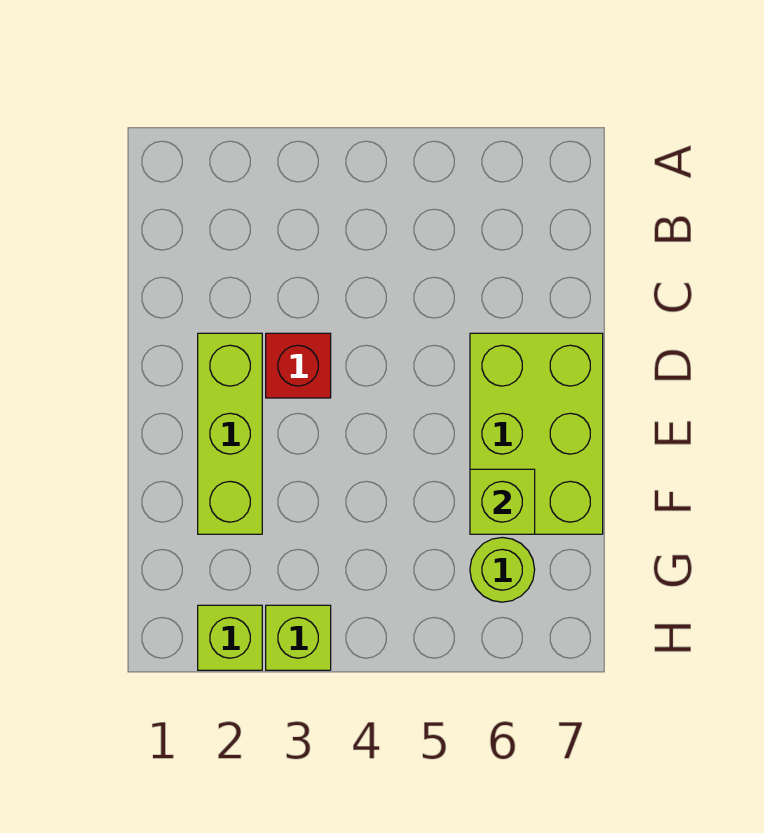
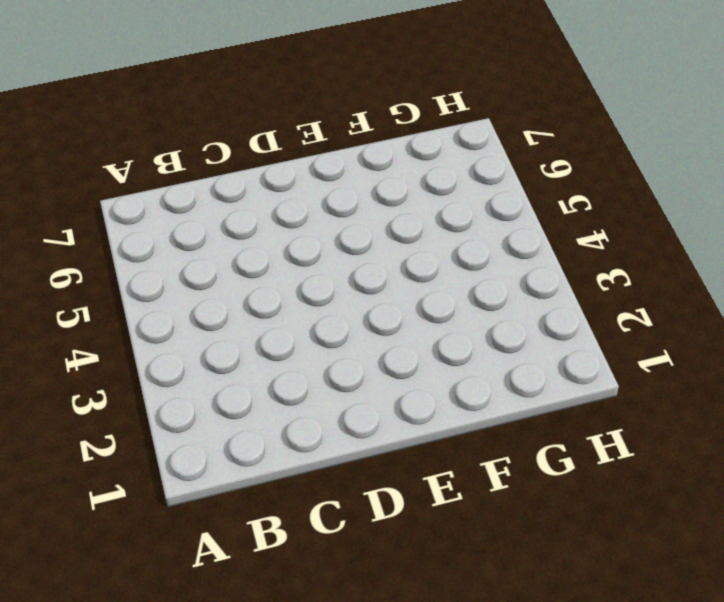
none -> lime 1x3 brick [198,333,262,534]
none -> red 1x1 brick [266,333,331,398]

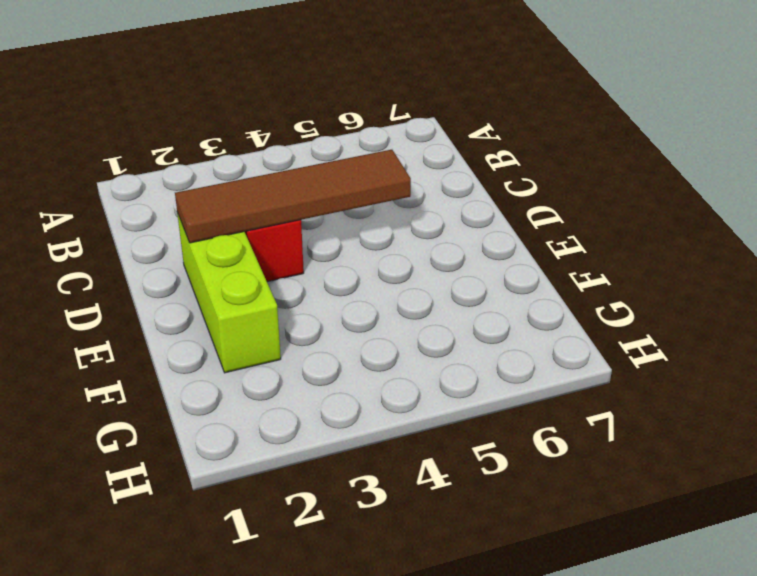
brown 1x4 tile [175,150,411,243] -> none
none -> lime 2x3 brick [470,333,603,534]
none -> lime 1x1 round brick [470,538,535,602]

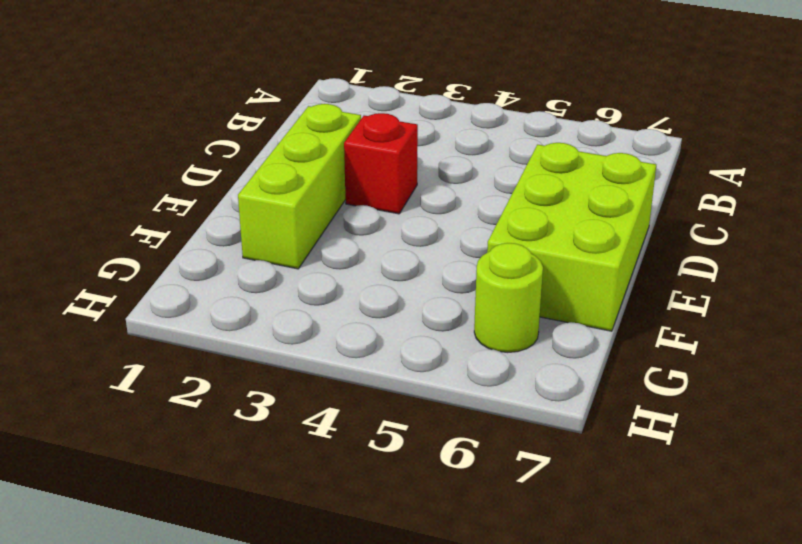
none -> lime 1x1 brick [198,605,262,670]
none -> lime 1x1 brick [266,605,331,670]

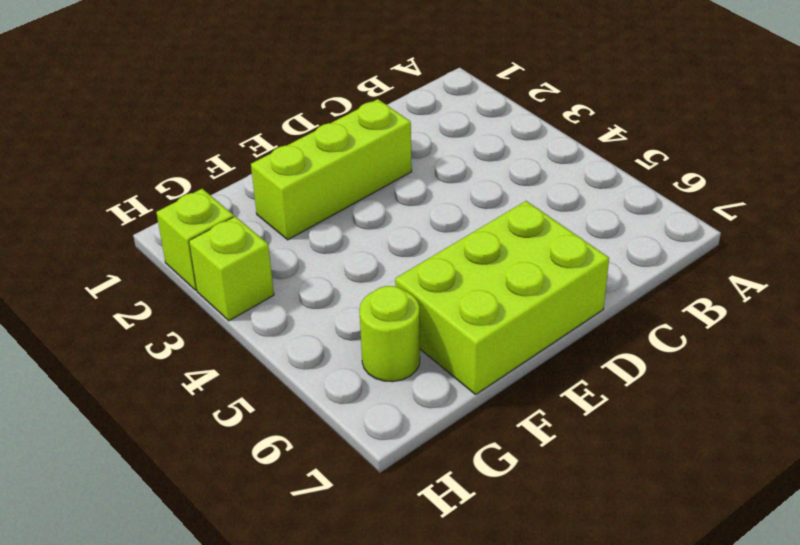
none -> red 1x1 brick [266,333,331,398]
none -> lime 1x1 brick [470,469,535,534]

